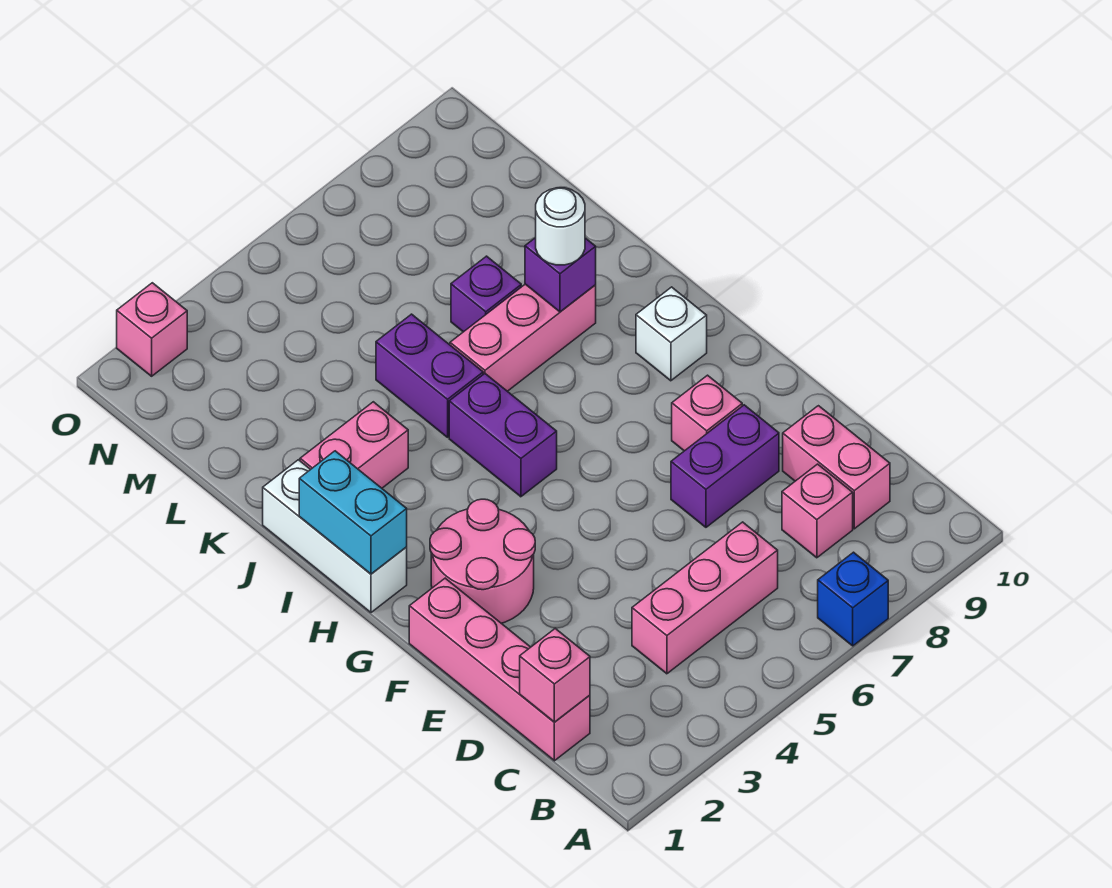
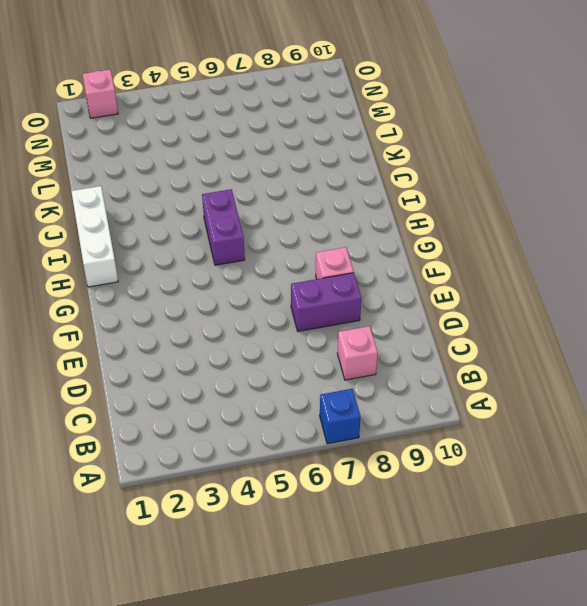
none -> pink 1x4 brick [409,578,590,761]
none -> pink 1x3 brick [632,522,778,674]
none -> pink 1x2 brick [783,406,890,529]

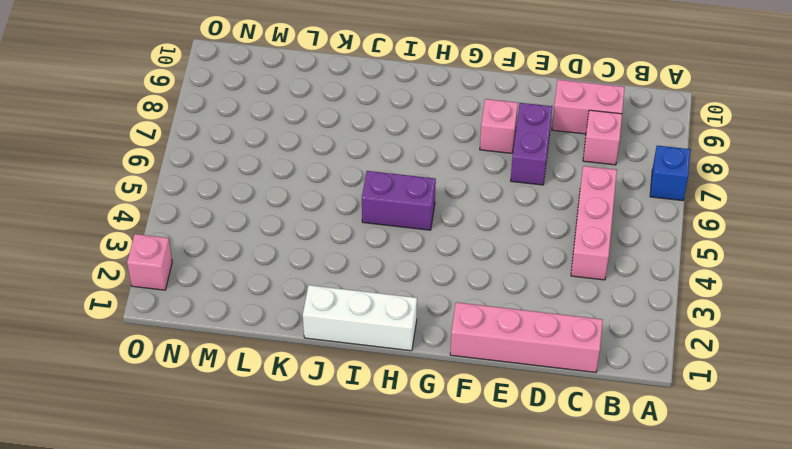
none -> pink 2x2 round brick [430,499,535,623]
none -> white 1x1 brick [636,287,707,381]
none -> pink 1x2 brick [300,402,408,488]

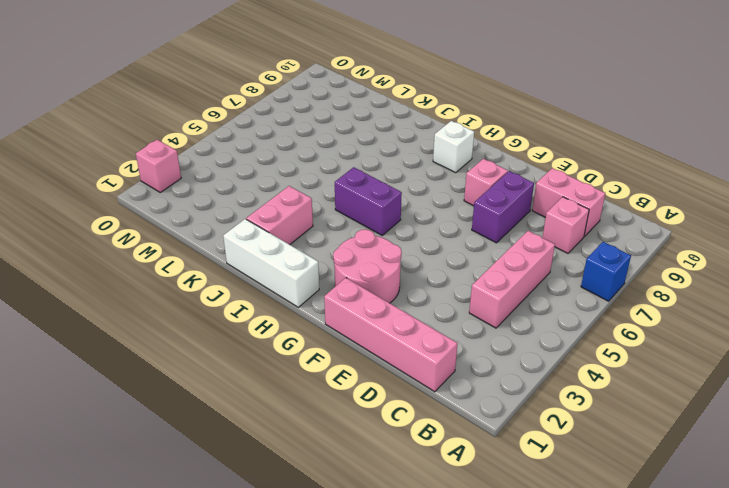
none -> purple 1x2 brick [376,314,483,437]
none -> pink 1x3 brick [450,284,596,391]
none -> purple 1x1 brick [451,256,521,332]

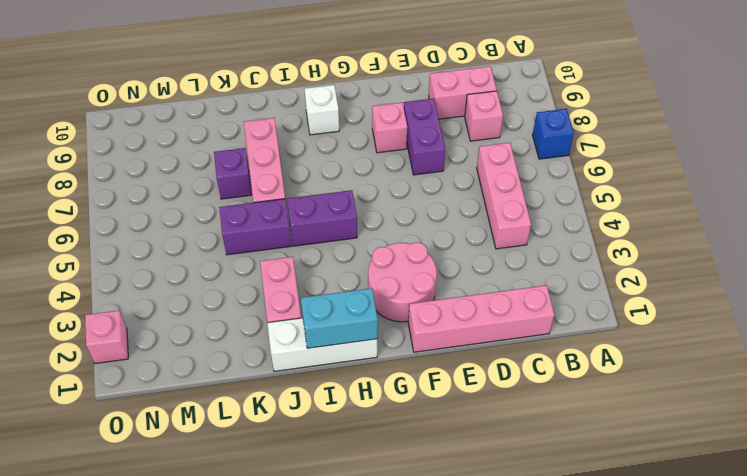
none -> pink 1x1 brick [520,629,590,722]
none -> purple 1x1 brick [525,238,596,312]
none -> white 1x1 round brick [536,188,585,265]

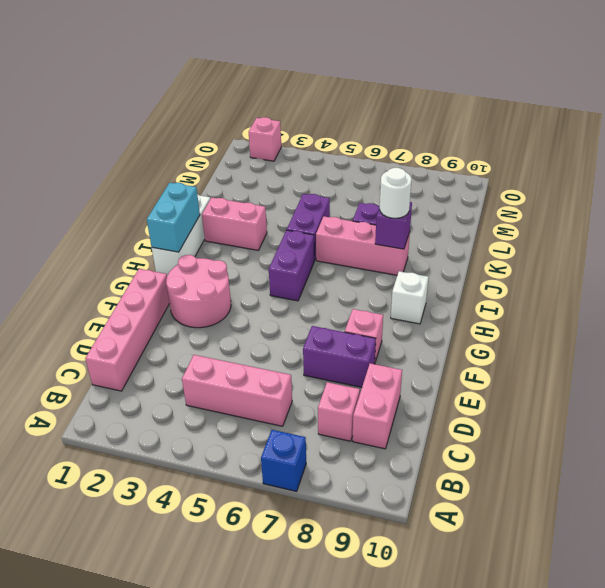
none -> pink 1x1 brick [520,629,590,722]

